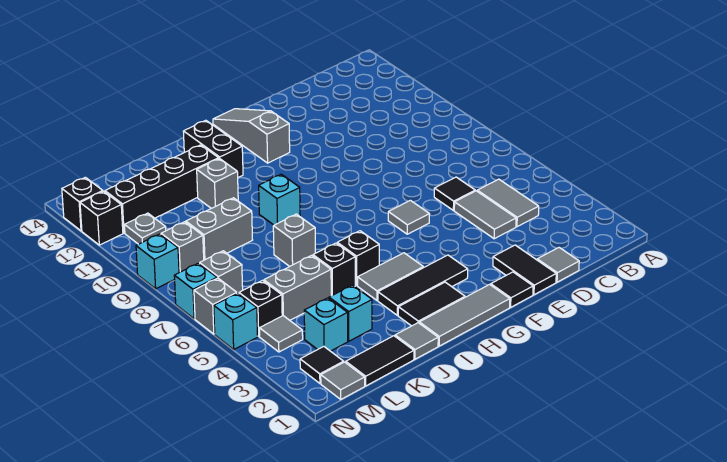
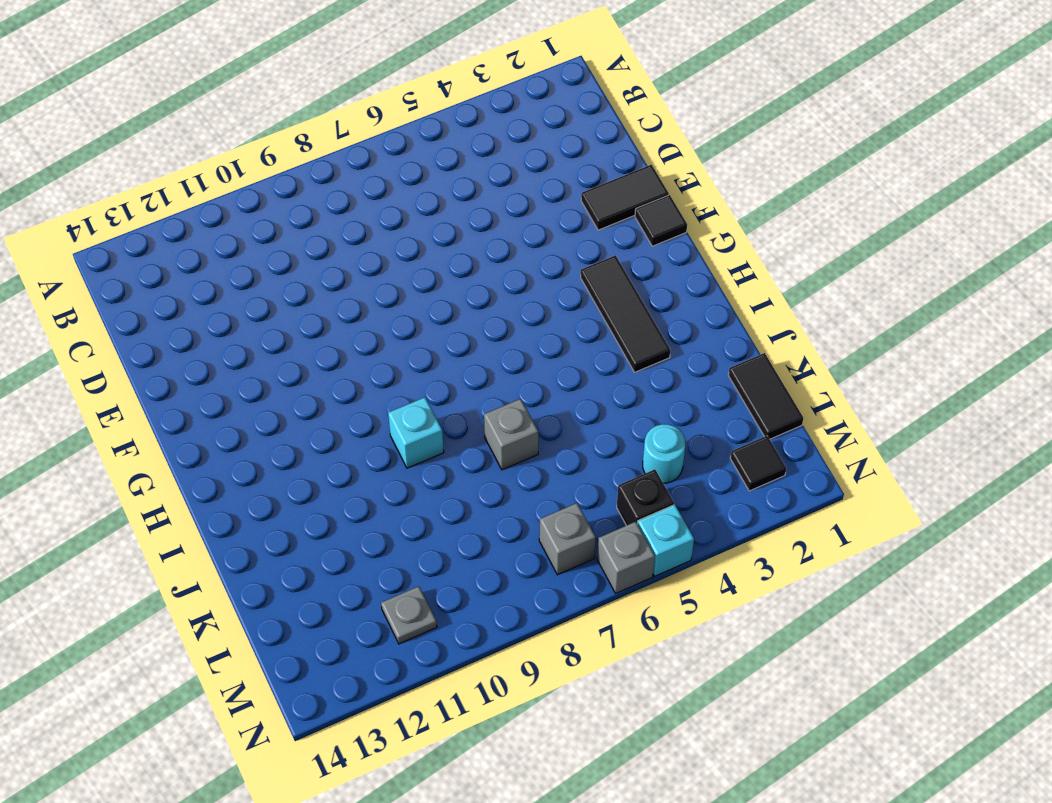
cyan 1x1 round brick [643,424,685,483] -> none
none -> grey 1x2 tile [477,179,539,227]
none -> grey 1x1 tile [537,248,579,282]
none -> grey 1x2 tile [454,191,516,239]
none -> black 1x1 tile [434,177,475,210]

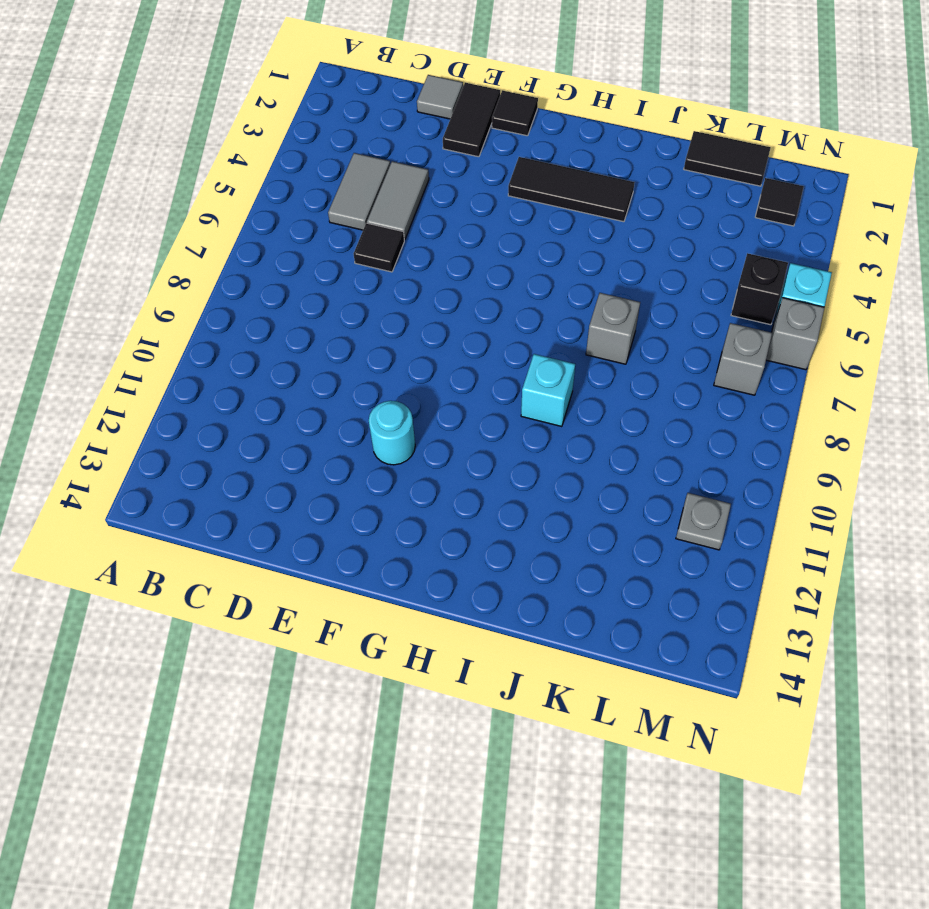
cyan 1x1 round brick [369,401,415,465] -> none
none -> grey 1x1 tile [388,200,429,234]
none -> grey 1x3 tile [419,284,510,346]
none -> grey 1x3 slope [213,109,290,163]
none -> black 1x2 tile [398,282,465,326]

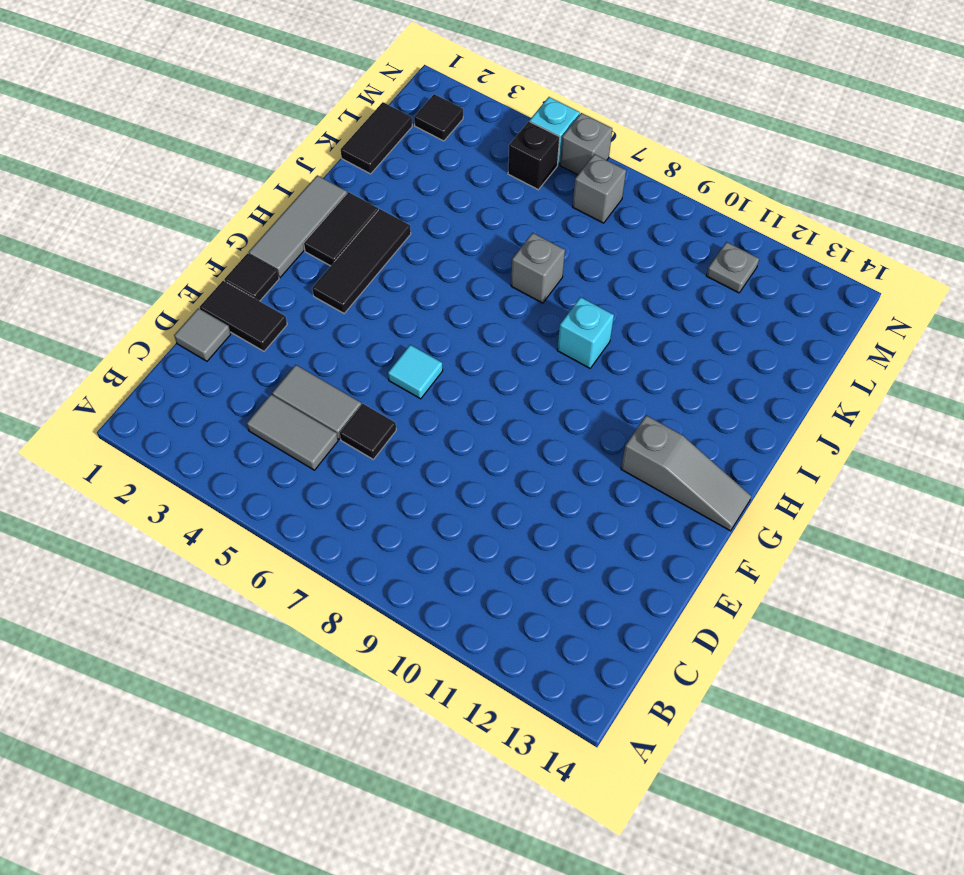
cyan 1x1 tile [388,345,443,399] -> grey 1x1 tile [388,200,429,234]
none -> grey 1x2 tile [358,253,423,300]
none -> black 1x1 brick [337,231,379,285]
none -> black 1x2 brick [183,120,243,177]
none -> grey 1x1 tile [395,323,438,359]

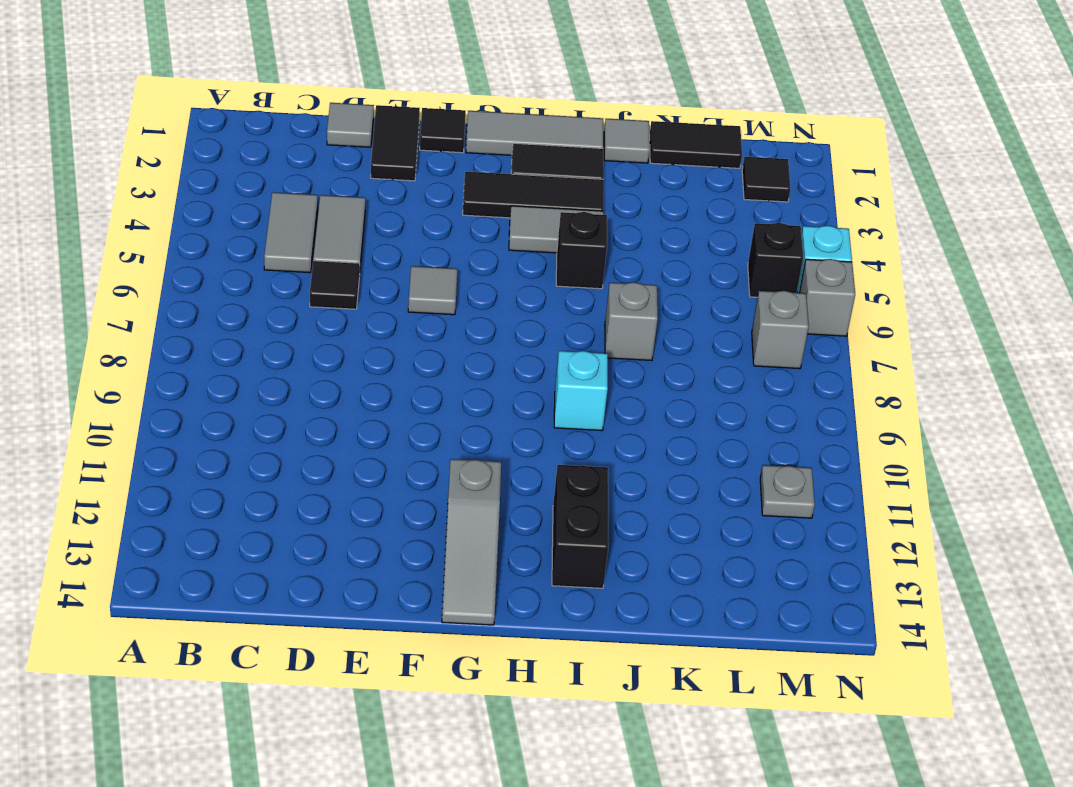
none -> black 1x1 brick [313,243,355,296]
none -> grey 1x1 brick [197,158,238,208]
none -> black 1x4 brick [105,145,219,233]
none -> cyan 1x1 brick [329,285,372,341]

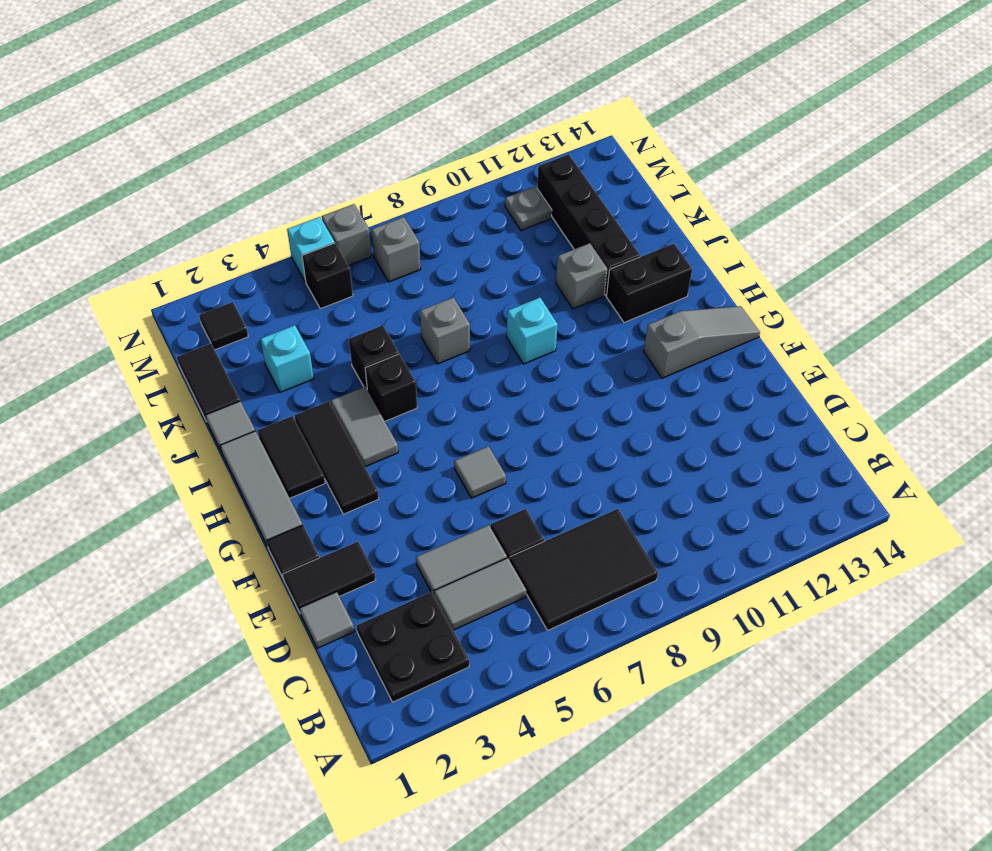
black 2x2 plate [356,592,469,702] -> none
black 2x3 tile [510,509,658,630] -> none
none -> grey 1x2 brick [264,255,331,320]
none -> grey 1x2 brick [186,198,252,260]
none -> cyan 1x1 brick [304,298,348,351]
none -> grey 1x1 tile [321,362,365,399]

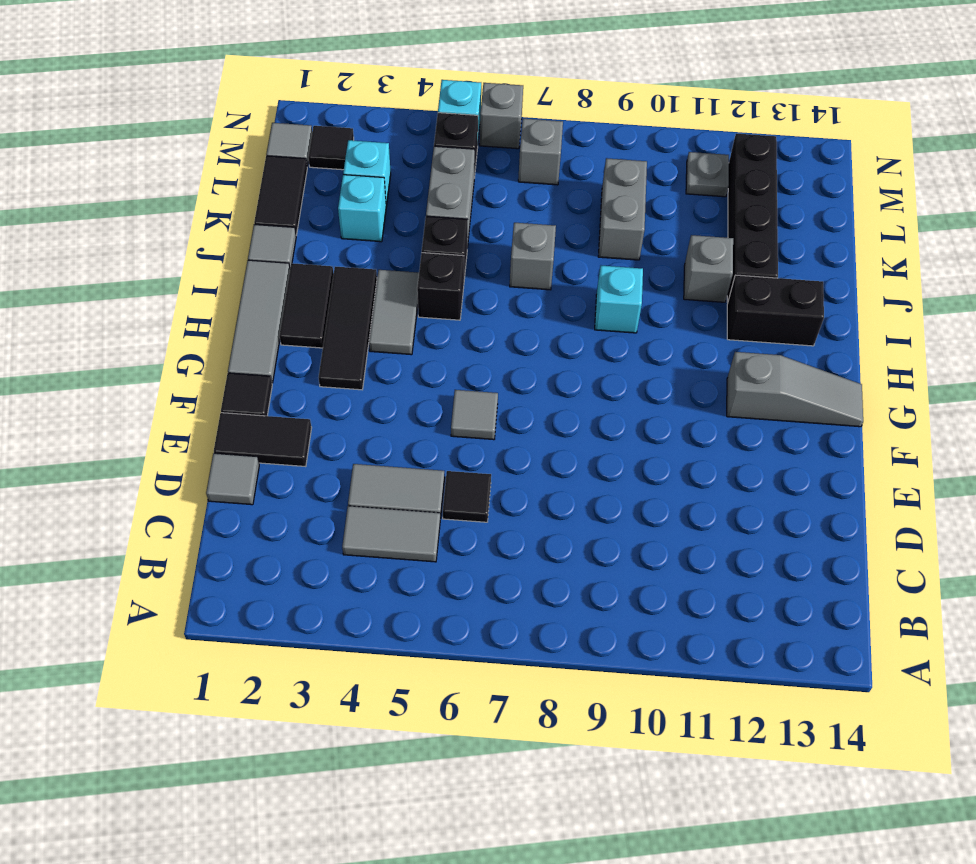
none -> grey 1x1 tile [259,316,303,352]
none -> grey 1x1 brick [161,222,204,273]
none -> cyan 1x1 brick [174,263,217,319]
none -> cyan 1x1 brick [136,234,179,289]

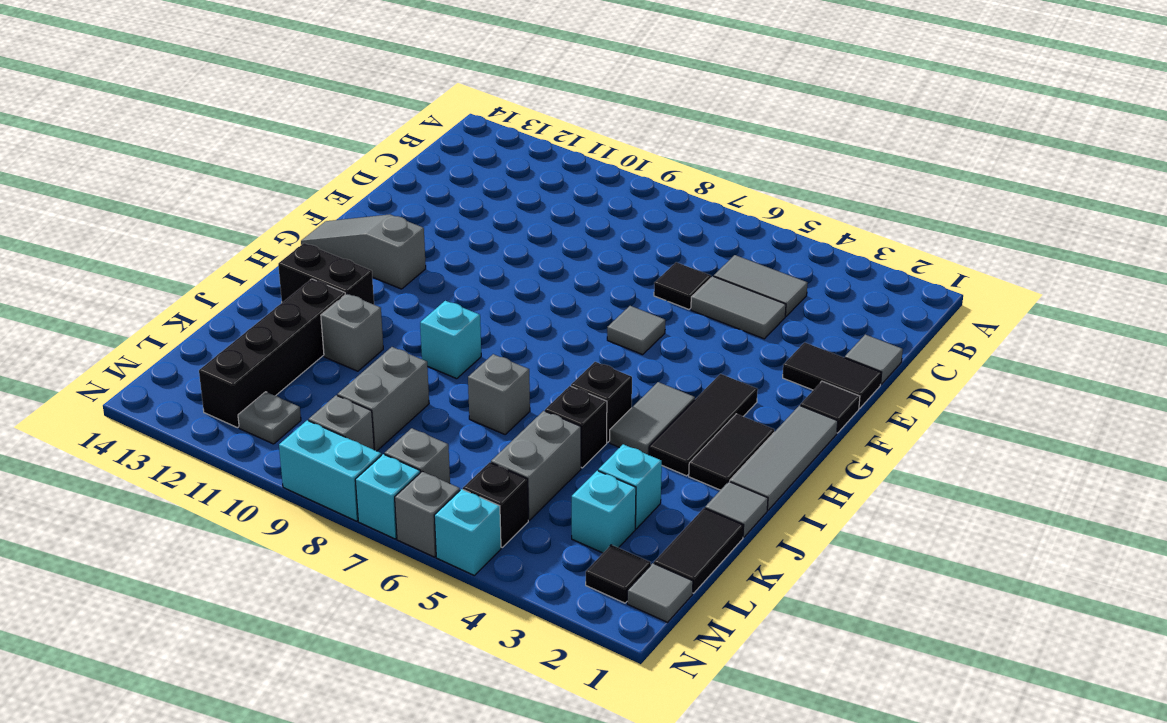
cyan 1x2 brick [279,420,381,521] -> cyan 1x1 brick [136,234,179,289]
none -> grey 1x1 tile [259,316,303,352]
none -> black 1x1 brick [80,191,123,245]
none -> black 1x1 brick [62,177,103,231]

